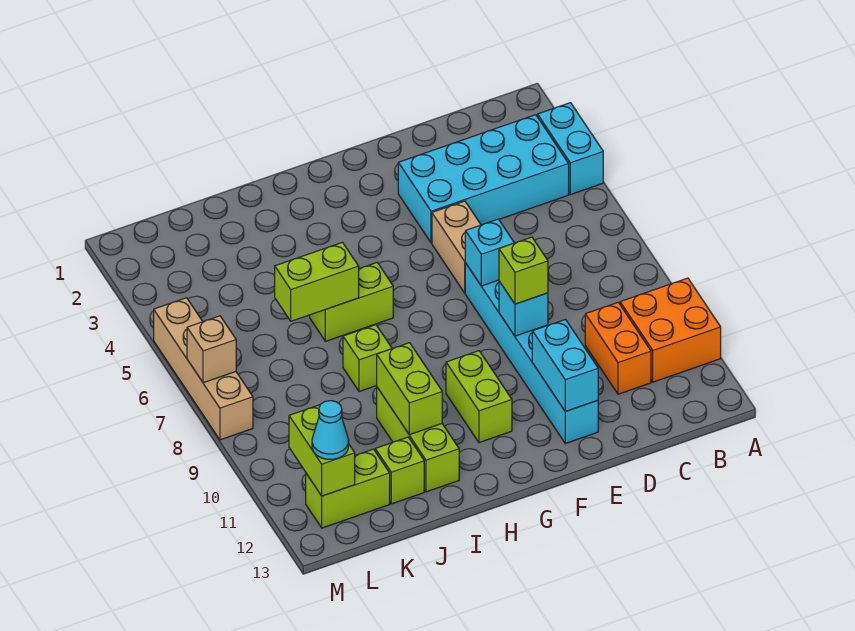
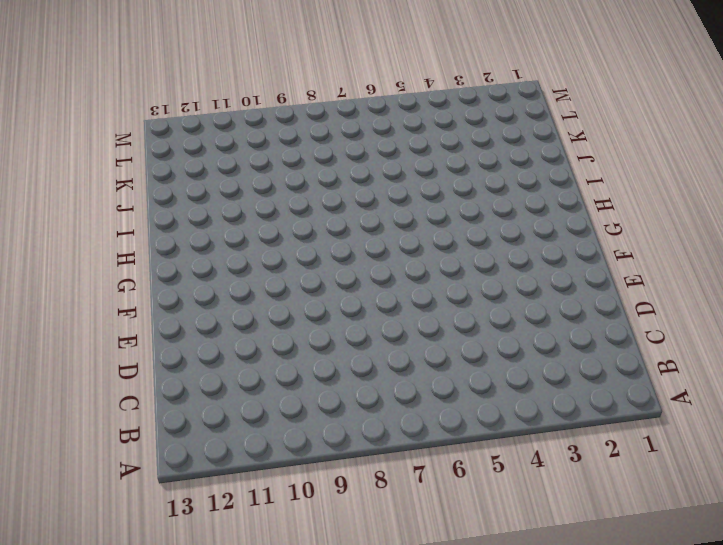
none -> cyan 1x2 brick [538,103,603,195]
none -> orange 2x2 brick [620,278,721,382]
none -> cyan 2x4 brick [398,115,569,243]

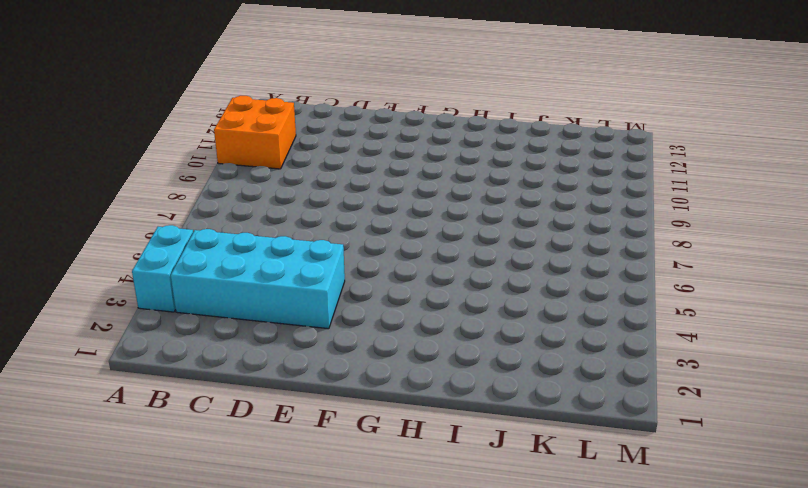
none -> orange 1x2 brick [585,302,651,394]
none -> tan 1x2 brick [432,201,481,293]
none -> cyan 1x6 brick [465,263,598,443]

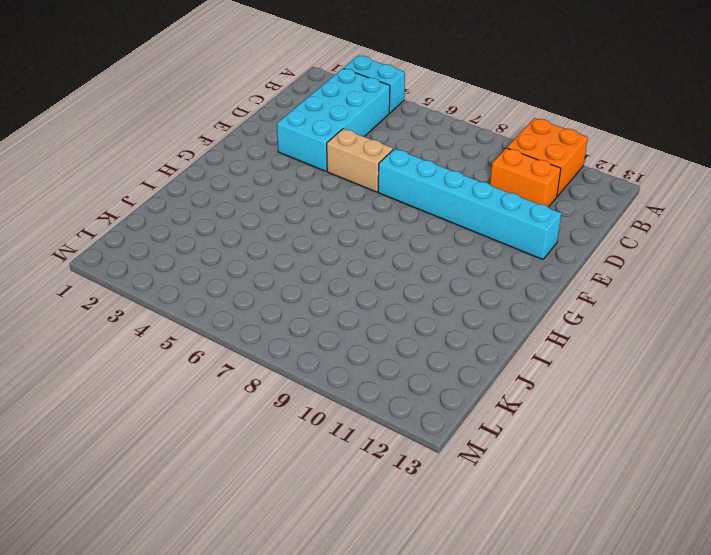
none -> lime 1x2 brick [446,351,512,443]
none -> lime 1x2 brick [310,263,393,341]
none -> lime 1x1 brick [343,325,392,392]

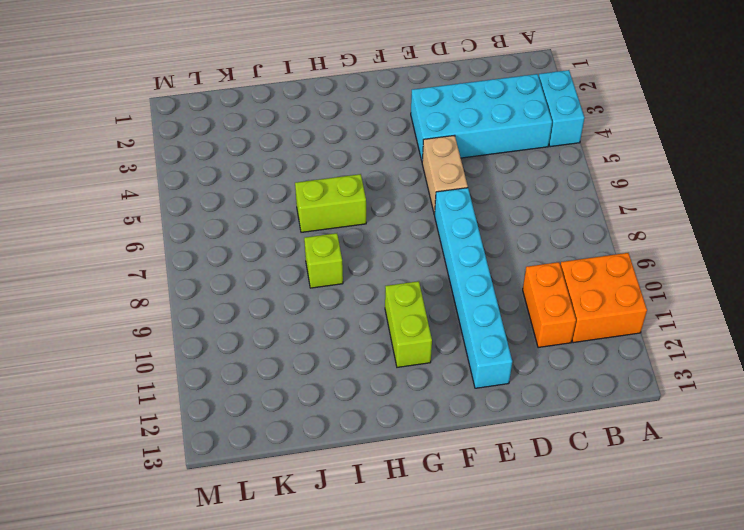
none -> lime 1x3 brick [377,387,459,492]
none -> lime 1x1 brick [375,437,424,504]
none -> lime 1x2 brick [306,449,390,528]

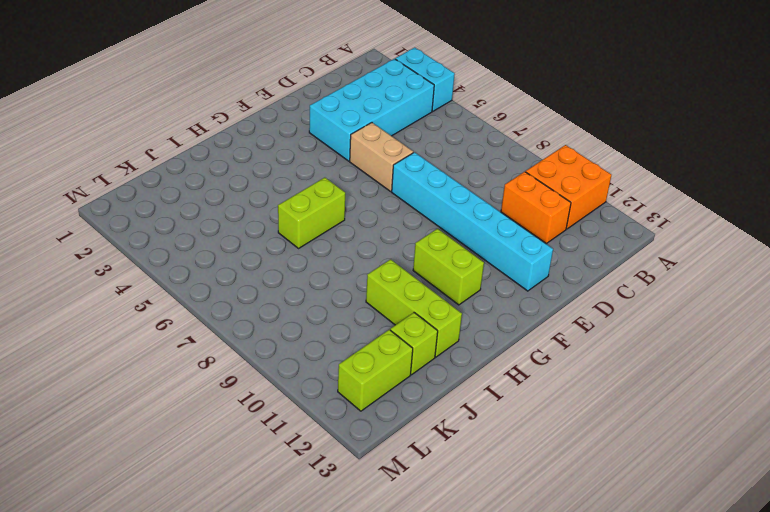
none -> lime 1x1 brick [343,325,392,392]
none -> tan 1x4 brick [154,298,253,440]
none -> cyan 1x1 brick [465,219,514,286]

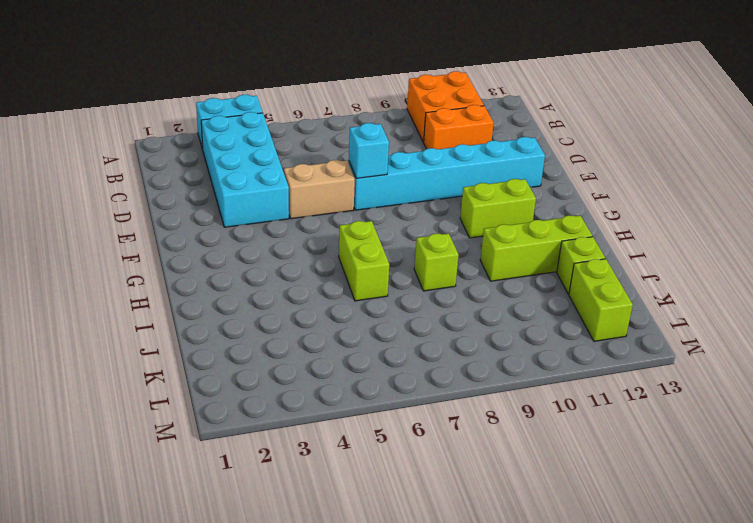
none -> tan 1x4 brick [154,298,253,440]
none -> cyan 1x1 brick [499,281,548,336]
none -> cyan 1x2 brick [532,319,598,411]

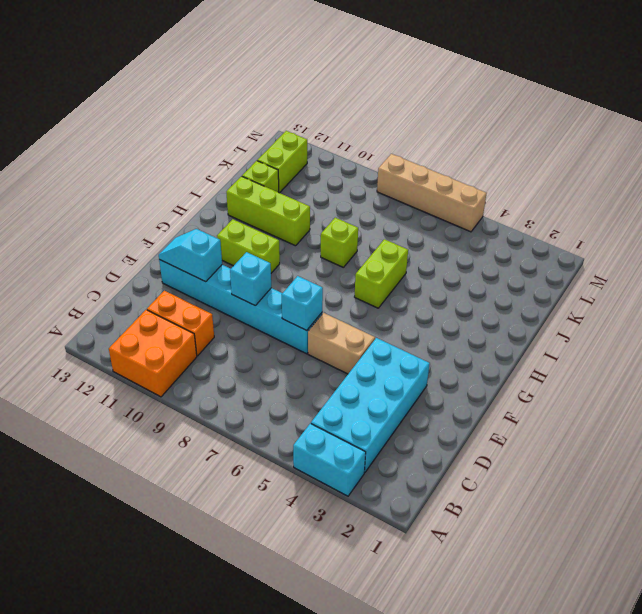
cyan 1x2 slope [159,229,222,282] -> cyan 1x2 brick [532,319,598,411]
none -> lime 1x2 brick [275,242,359,321]
none -> lime 1x2 brick [377,343,442,435]
none -> lime 1x2 brick [289,405,355,496]

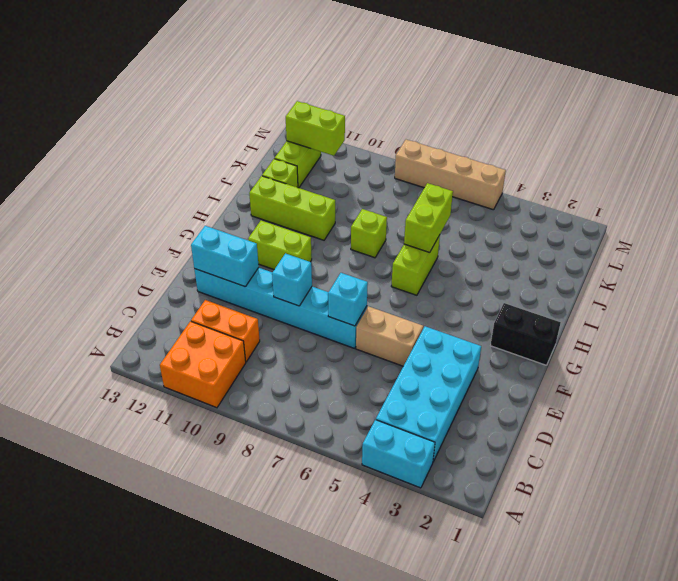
black 1x2 brick [491,303,561,365] -> none
none -> lime 1x2 brick [377,343,442,435]
none -> tan 1x1 brick [187,316,236,383]
none -> lime 1x1 brick [499,237,548,304]

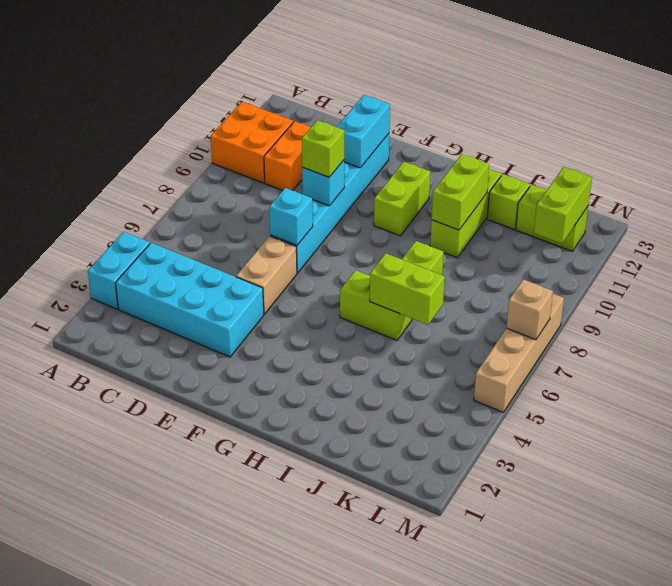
none -> cyan 1x1 cone [312,401,349,459]

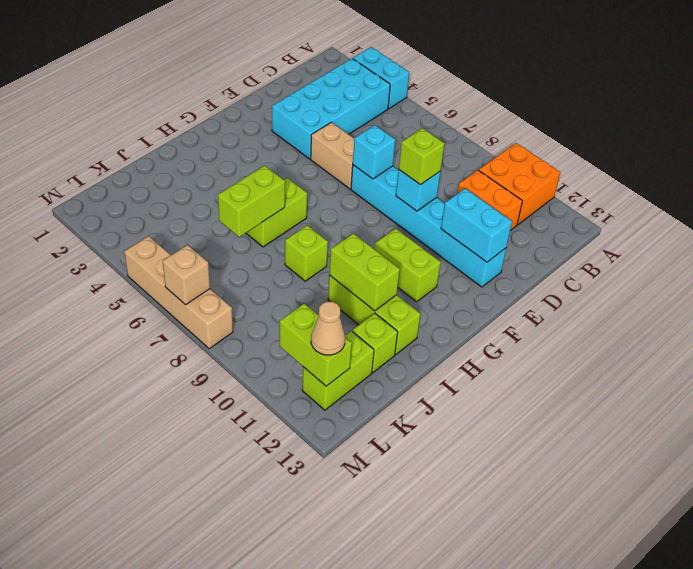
tan 1x1 cone [311,302,345,355] -> cyan 1x1 cone [312,401,349,459]

